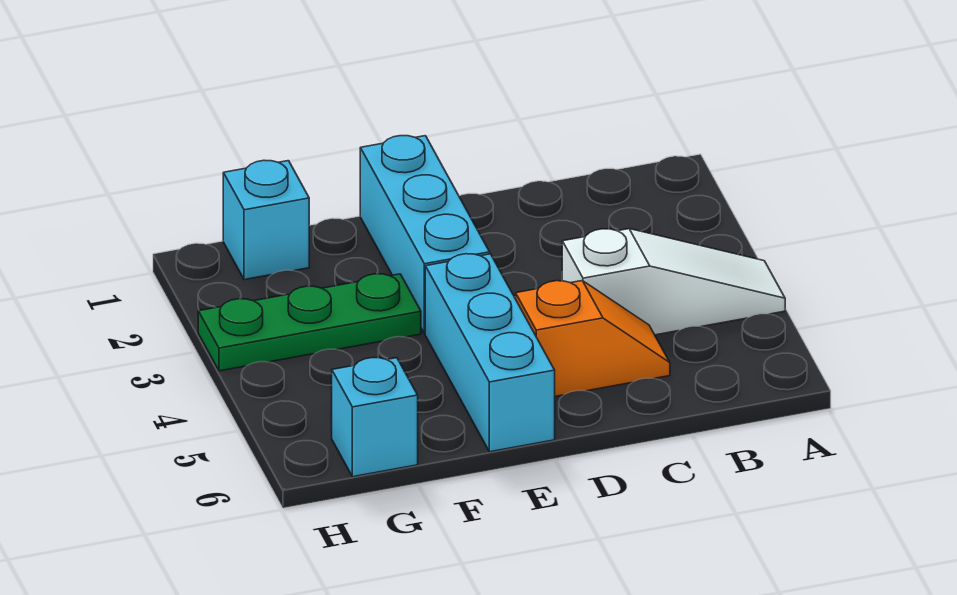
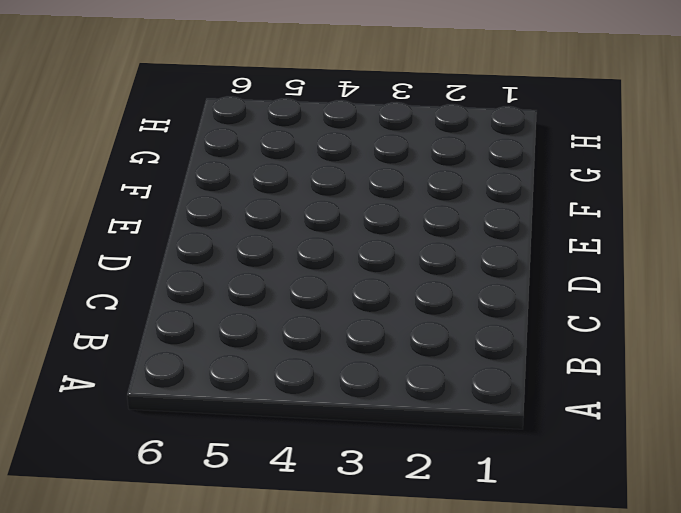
none -> white 1x3 slope [562,229,785,335]
none -> orange 1x2 slope [516,281,670,396]

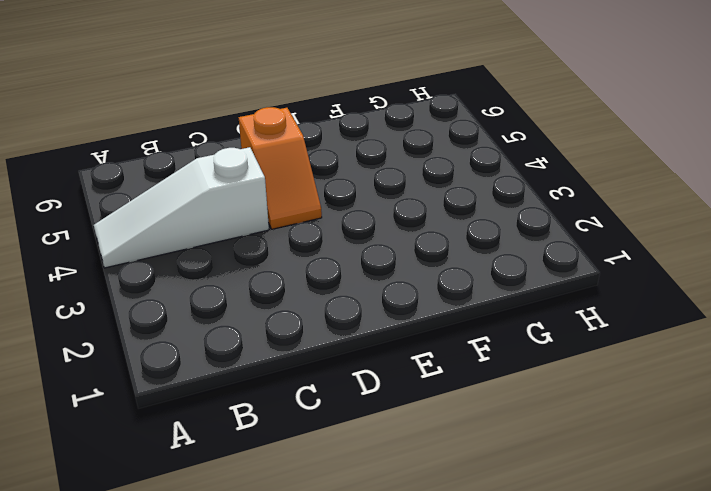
orange 1x2 slope [238,107,322,229] -> orange 1x2 slope turned to [516,281,670,396]
none -> cyan 1x3 brick [360,136,490,333]
none -> cyan 1x3 brick [425,254,555,452]

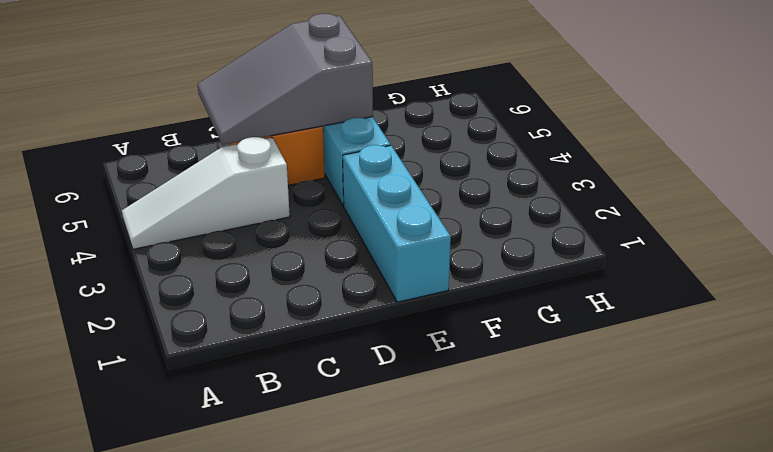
grey 2x3 slope [198,14,373,145] -> none
none -> green 1x3 plate [198,274,421,371]
none -> cyan 1x1 brick [223,160,309,280]

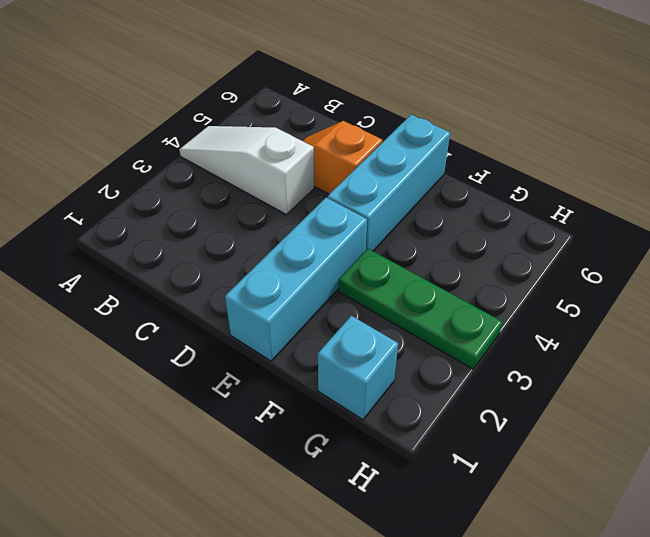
none -> cyan 1x1 brick [332,358,418,477]

